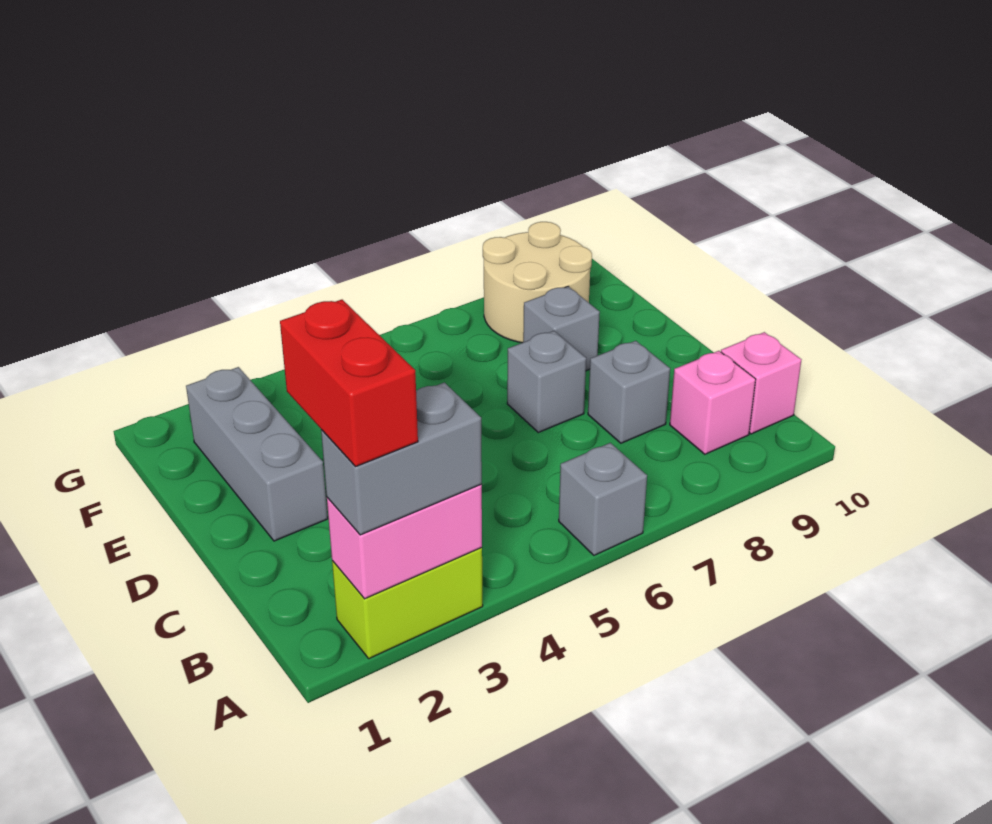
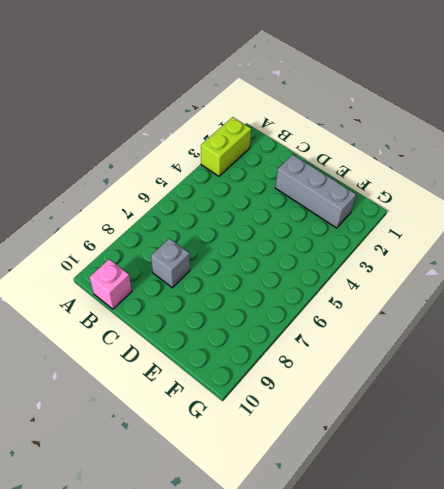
none -> grey 1x1 brick [559,443,647,555]
none -> pink 1x1 brick [670,351,756,454]
none -> grey 1x1 brick [507,331,586,432]

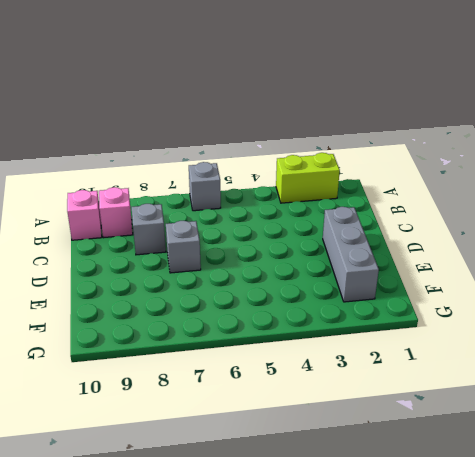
none -> grey 1x1 brick [523,286,600,371]
none -> tan 2x2 round brick [483,222,592,343]
none -> pink 1x2 brick [327,485,482,599]

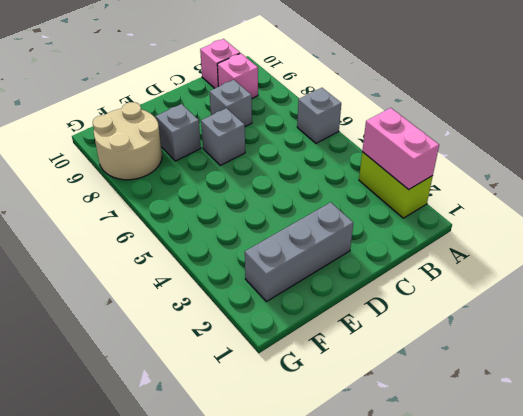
none -> grey 1x2 brick [321,383,482,535]
none -> red 1x2 brick [280,300,418,466]

